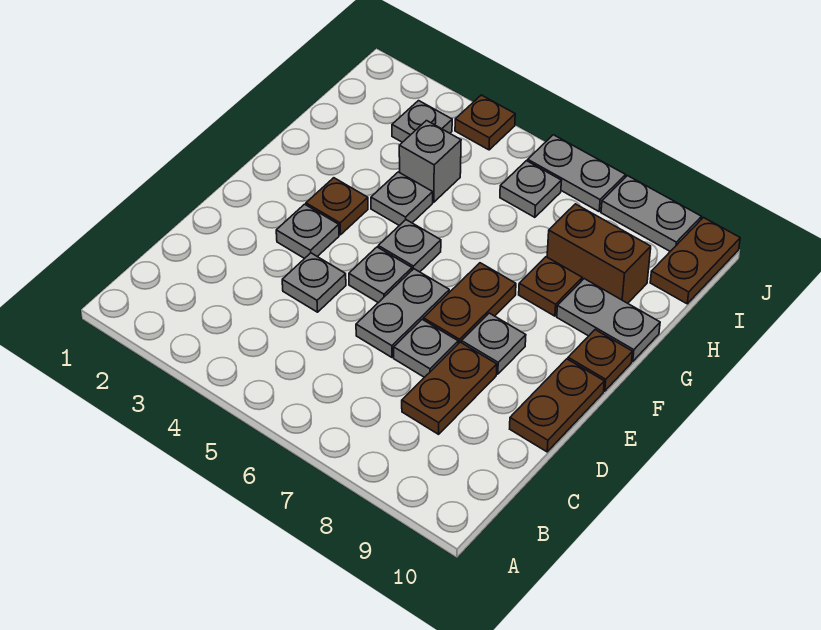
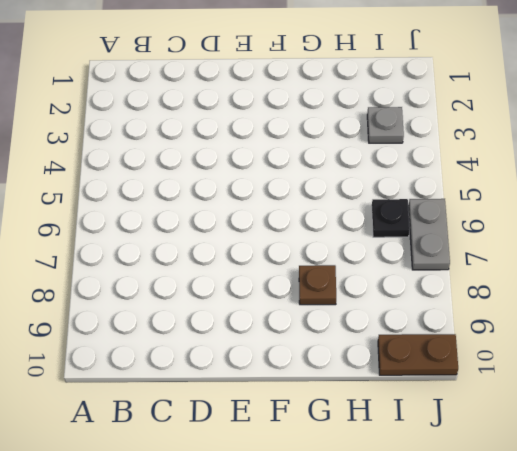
black 1x1 plate [372,199,410,237] -> grey 1x1 plate [500,161,561,217]
none -> brown 1x2 plate [402,342,497,434]
none -> grey 1x1 plate [282,253,346,312]
none -> grey 1x2 plate [356,269,449,357]

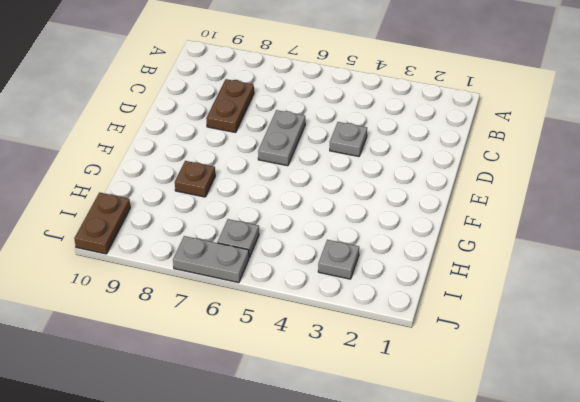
none -> grey 1x1 plate [394,320,458,377]
none -> brown 1x2 plate [510,359,604,452]
none -> grey 1x1 plate [276,204,339,259]

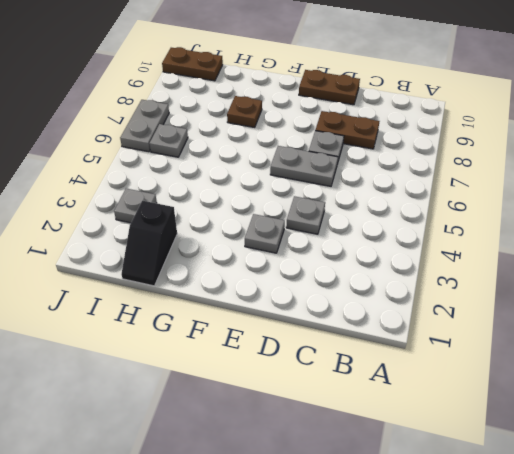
black 1x2 slope [122,201,177,286] -> none
none -> grey 1x1 plate [349,247,412,303]
none -> brown 1x2 plate [423,263,516,344]
none -> grey 1x1 plate [462,313,526,374]

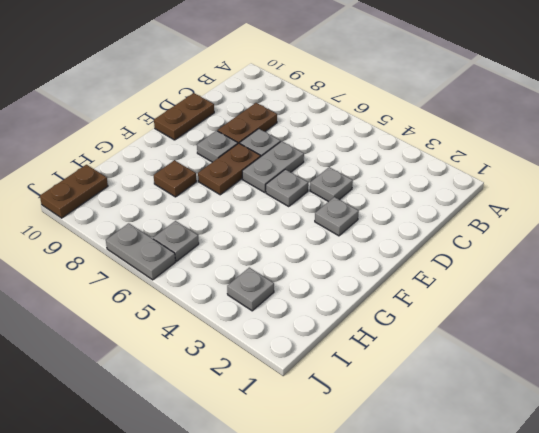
none -> brown 1x1 plate [306,178,368,235]
none -> grey 1x1 plate [378,220,441,272]
none -> brown 1x1 plate [568,330,632,391]

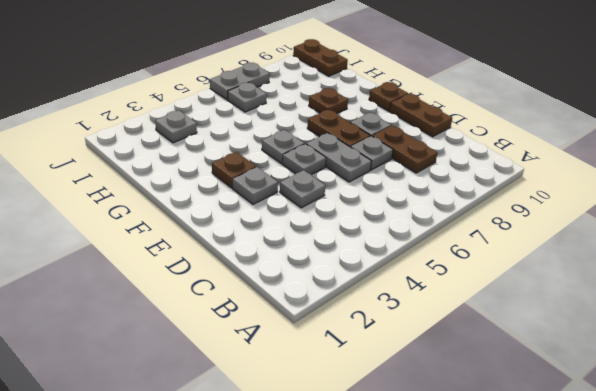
none -> grey 1x1 plate [371,172,433,226]
none -> grey 1x2 plate [557,279,660,361]
none -> grey 1x1 brick [399,121,461,202]

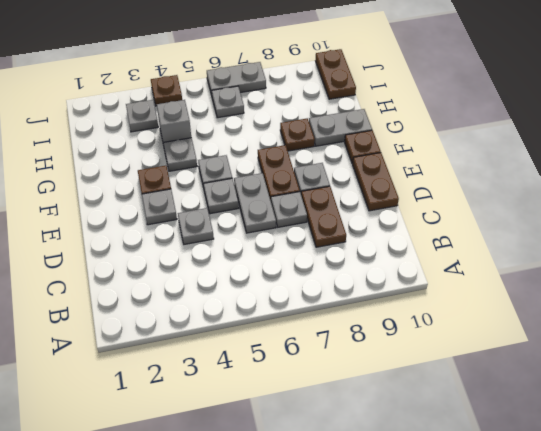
none -> brown 1x2 brick [547,204,651,303]
none -> grey 1x2 plate [601,176,701,251]

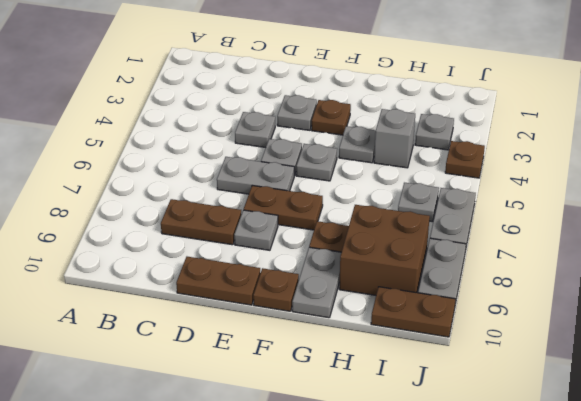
brown 2x2 brick [339,205,430,295] -> brown 1x2 brick [547,204,651,303]
none -> grey 1x1 plate [394,320,458,377]

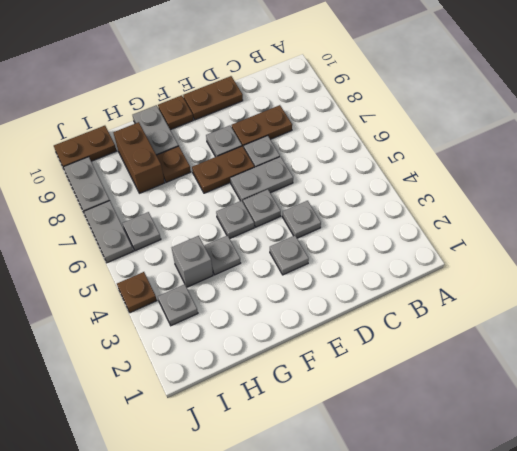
none -> brown 1x1 plate [306,178,368,235]

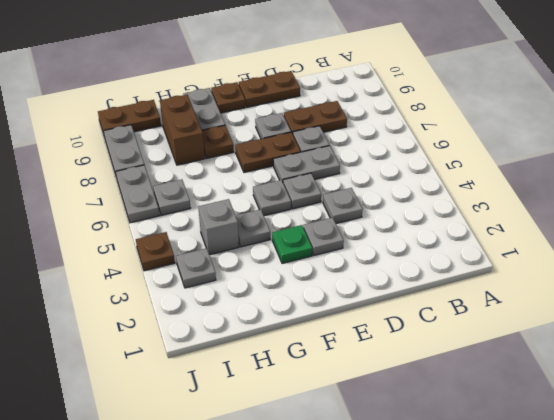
green 1x1 plate [272,225,312,263] -> brown 1x1 plate [306,178,368,235]

